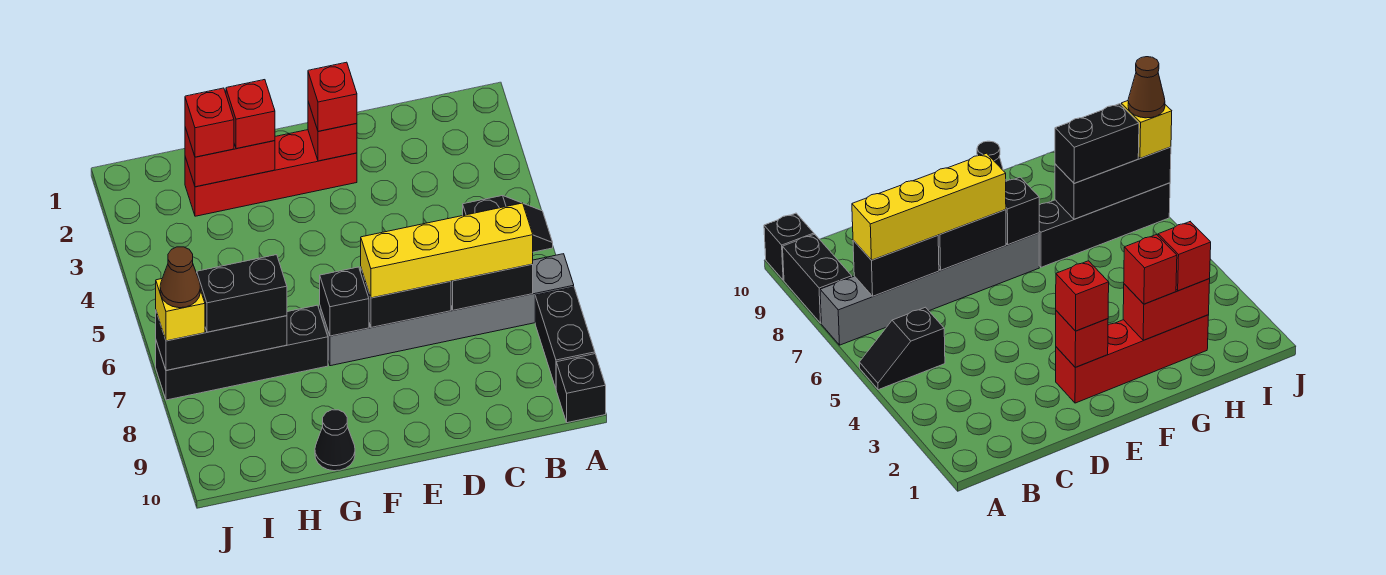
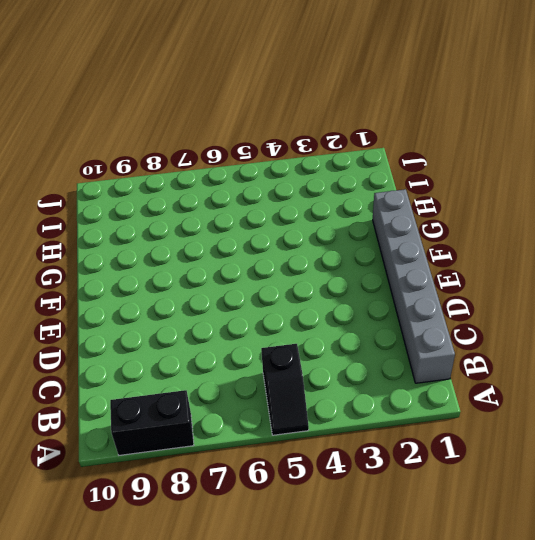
grey 1x6 brick [373,189,455,383] -> grey 1x6 brick moved to [320,254,574,366]
none -> black 1x1 brick [556,354,606,423]
none -> red 1x4 brick [185,130,357,216]
none -> black 1x4 brick [156,305,328,400]

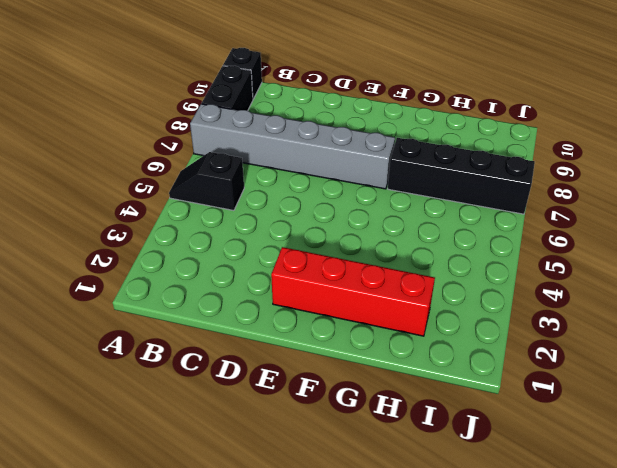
none -> black 1x1 cone [315,410,355,471]
none -> black 1x2 brick [451,264,533,310]
none -> black 1x2 brick [361,269,451,328]

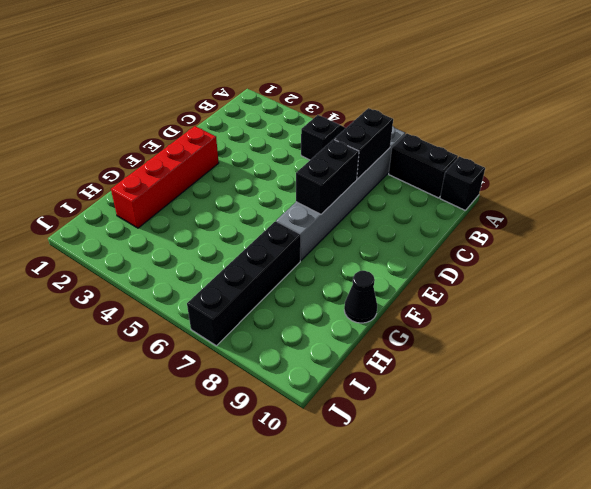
none -> red 1x1 brick [308,102,357,161]
none -> black 1x1 brick [320,267,369,336]
none -> red 1x2 brick [185,128,275,187]

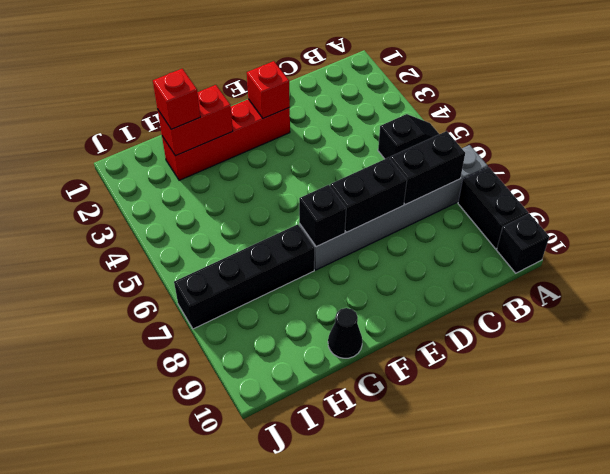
none -> black 1x3 brick [156,312,287,370]
none -> yellow 1x4 brick [361,203,533,298]
none -> red 1x1 brick [308,62,357,131]

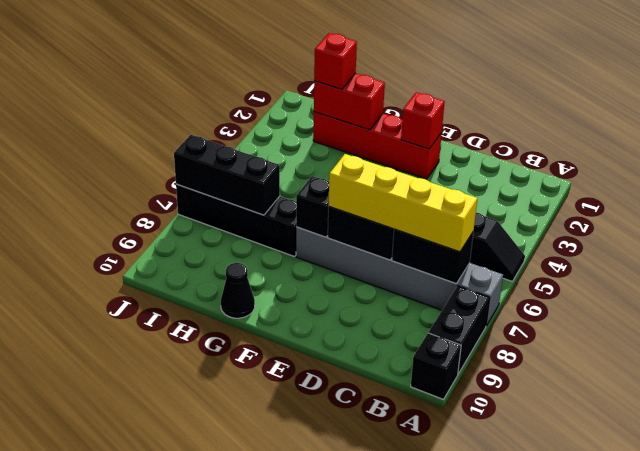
none -> red 1x1 brick [308,62,357,131]
none -> red 1x1 brick [226,80,275,149]
none -> black 1x2 brick [197,255,287,332]

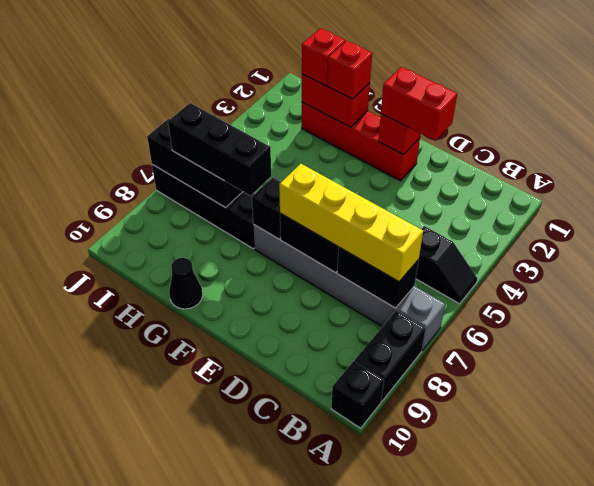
red 1x2 brick [381,67,457,141] -> red 1x1 brick [308,62,357,131]
black 1x3 brick [168,103,271,196] -> black 1x2 brick [197,255,287,332]
none -> yellow 1x1 brick [156,279,205,341]
none -> brown 1x1 cone [160,247,200,308]

